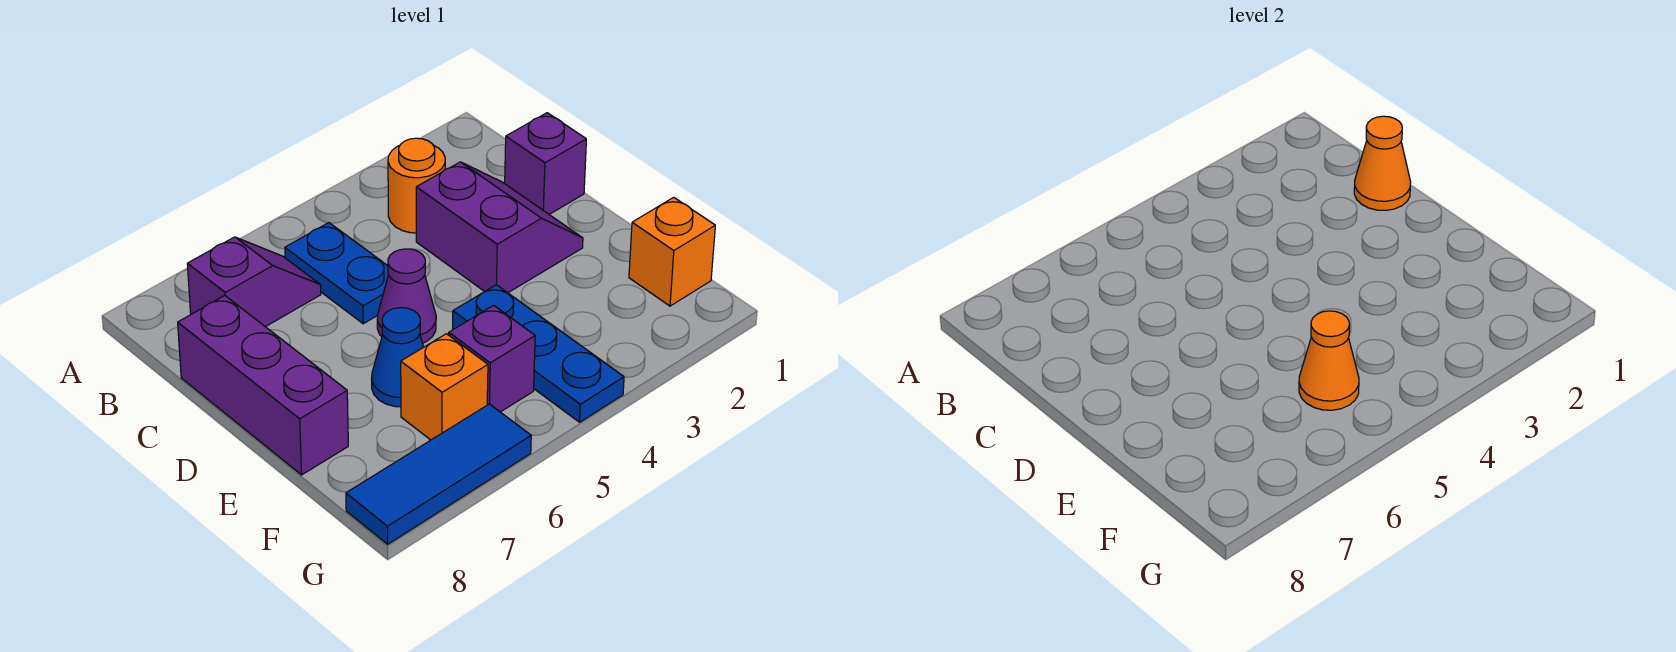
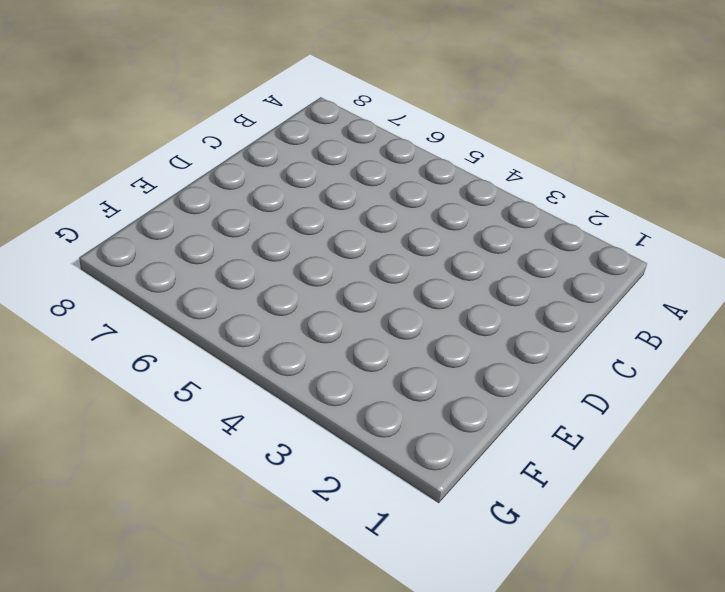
none -> orange 1x1 round brick [388,138,445,233]
none -> blue 1x2 plate [285,223,388,324]
none -> purple 1x2 slope [187,237,321,327]

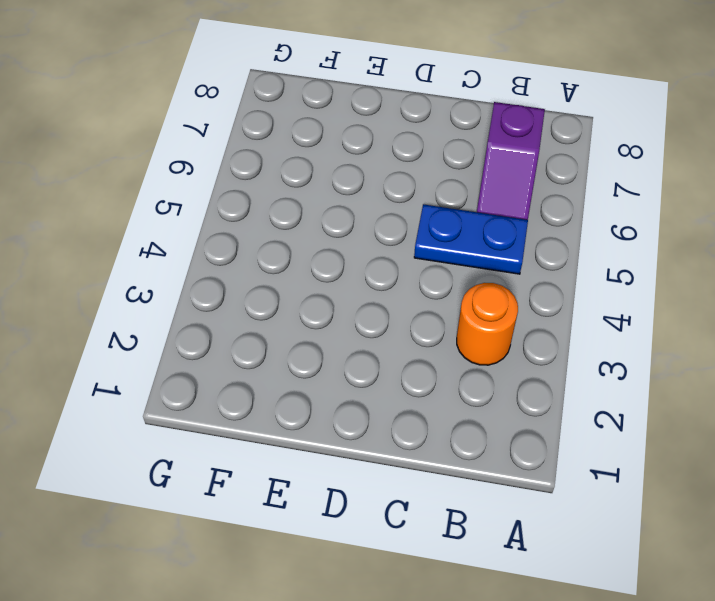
none -> purple 1x1 brick [505,113,586,214]
none -> purple 2x2 slope [416,162,583,293]
none -> purple 1x3 brick [178,296,348,475]

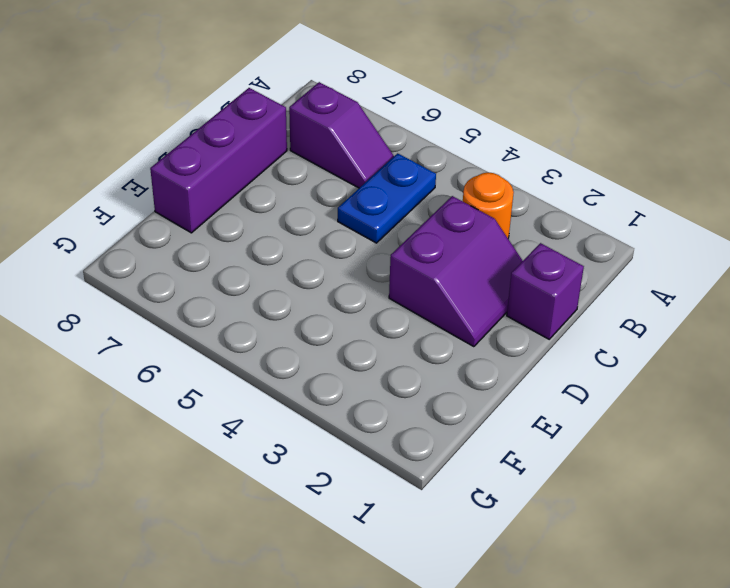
none -> purple 1x1 cone [377,249,436,343]
none -> blue 1x3 plate [453,285,624,422]
none -> blue 1x1 cone [371,308,423,407]

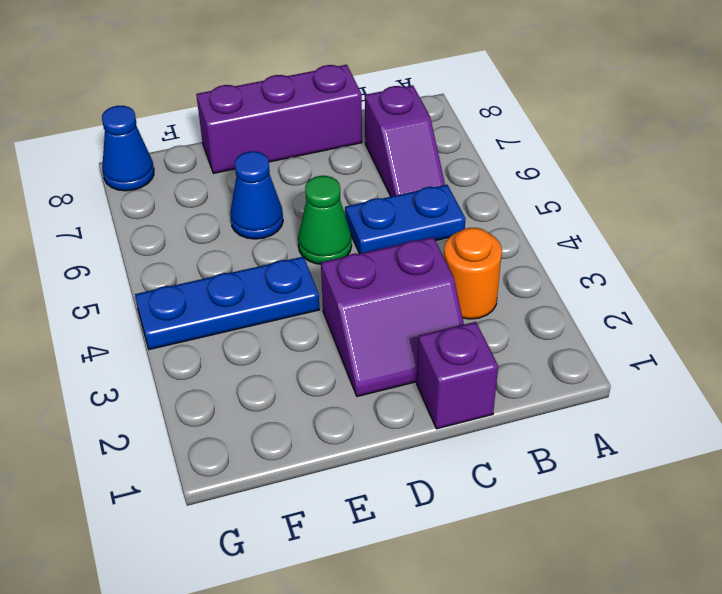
green 1x1 cone [298,176,352,264] -> purple 1x1 cone [377,249,436,343]
blue 1x1 cone [102,106,154,191] -> blue 1x3 tile [346,404,531,544]
none -> orange 1x1 brick [629,197,715,306]
none -> purple 1x1 brick [449,305,535,412]
none -> orange 1x1 brick [401,334,488,440]

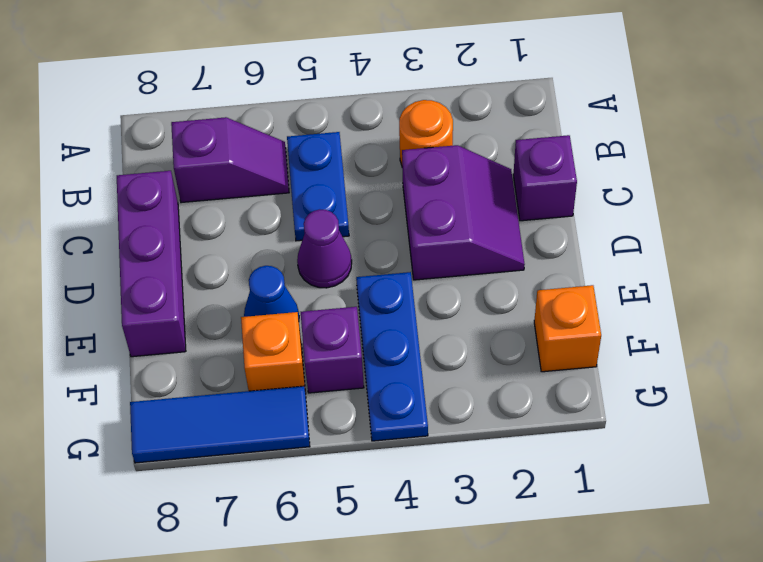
none -> orange 1x1 cone [1354,116,1411,210]
none -> orange 1x1 cone [1299,311,1359,410]

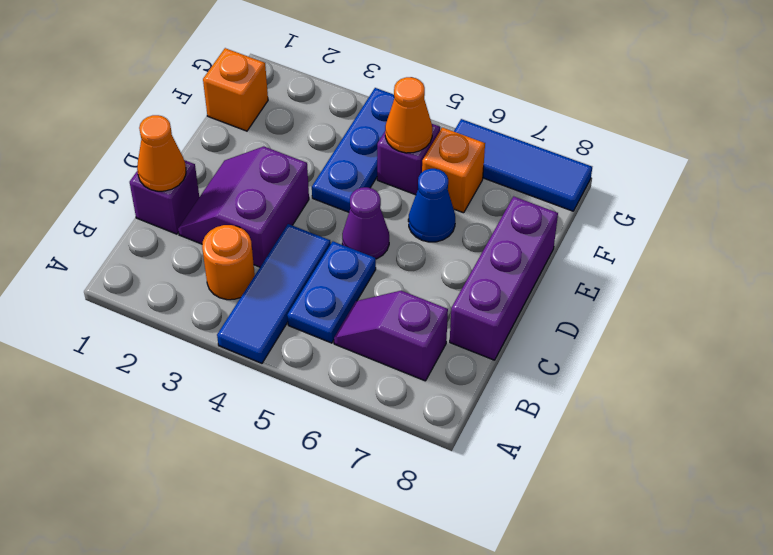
blue 1x3 tile [217,224,331,363] -> none

